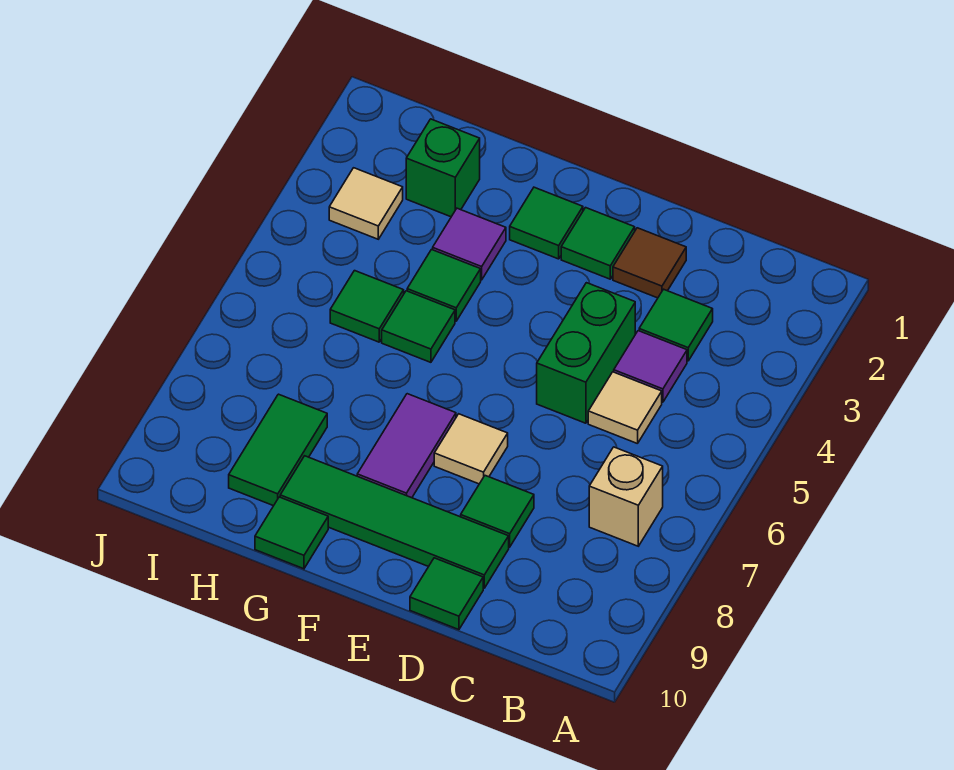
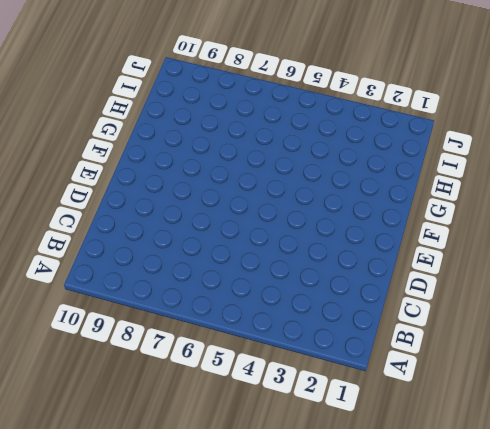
none -> tan 1x1 brick [589,447,663,546]
none -> green 1x1 tile [639,289,713,361]
none -> purple 1x1 tile [614,331,687,402]

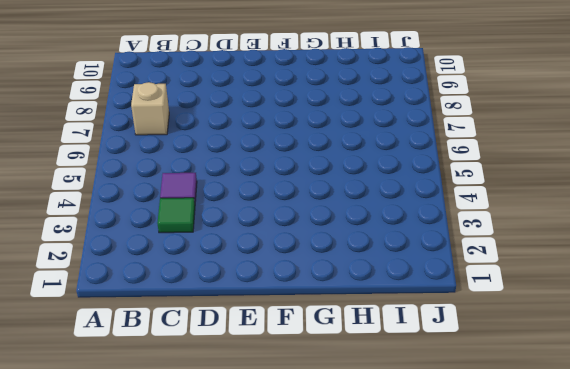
none -> tan 1x1 tile [588,372,662,444]
none -> brown 1x1 tile [613,228,686,298]
none -> green 1x2 brick [537,283,635,423]

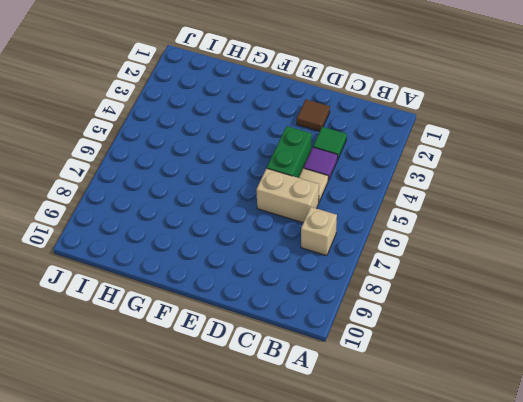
tan 1x2 brick [256,168,319,223] -> none
none -> green 1x1 tile [461,476,534,547]
none -> green 1x4 tile [280,456,509,588]
none -> green 1x1 tile [410,558,483,630]

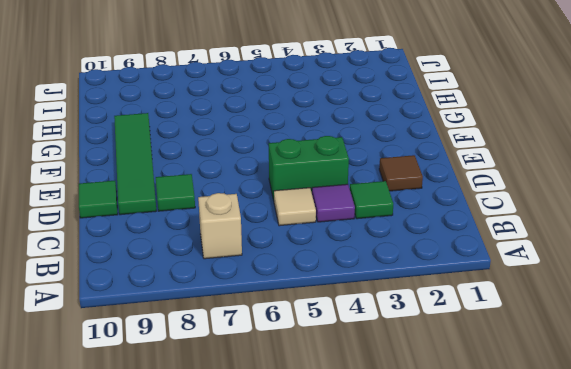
none -> green 1x1 tile [561,208,635,279]
none -> tan 1x1 tile [434,414,508,484]
none -> green 1x1 tile [510,187,583,259]

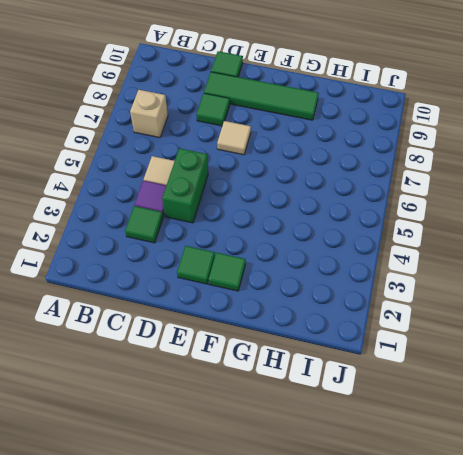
none -> brown 1x1 tile [613,228,686,298]
none -> purple 1x2 tile [357,394,456,498]
none -> purple 1x1 tile [433,208,506,280]

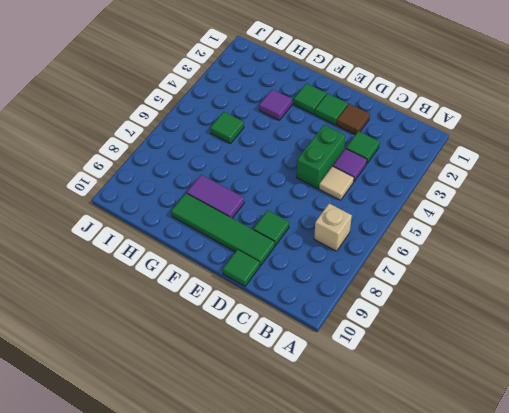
purple 1x2 tile [187,175,244,218] -> purple 1x2 tile turned to [357,394,456,498]
none -> tan 1x1 tile [434,414,508,484]
none -> green 1x1 tile [407,250,481,321]
none -> green 1x1 tile [382,291,455,362]

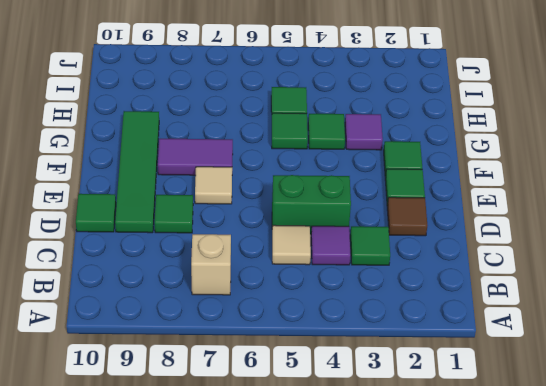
none -> green 1x1 tile [255,497,328,569]
none -> green 1x1 brick [406,119,480,217]
none -> green 1x2 tile [229,394,327,506]

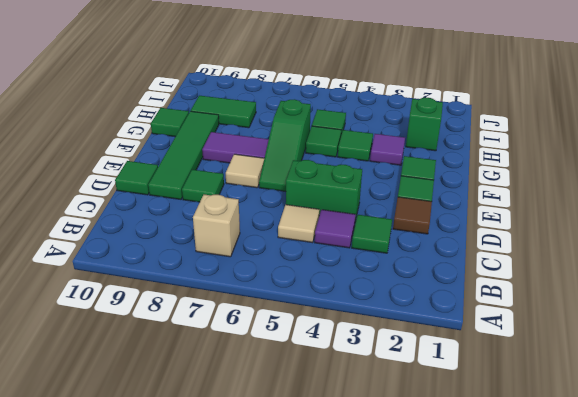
green 1x3 slope [259,99,311,191] -> none
none -> tan 1x1 tile [329,168,403,239]

